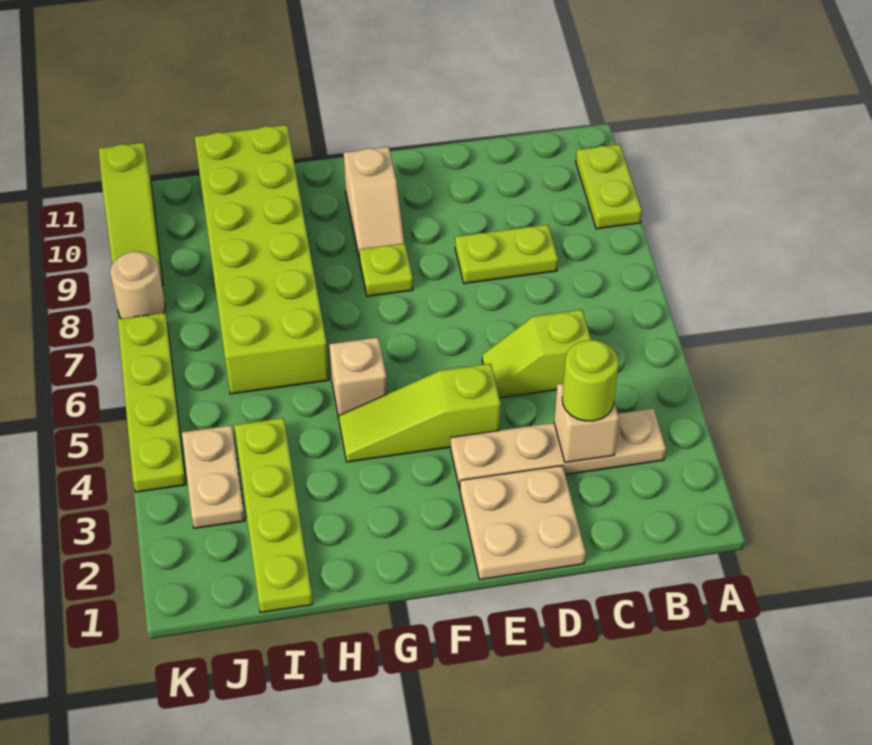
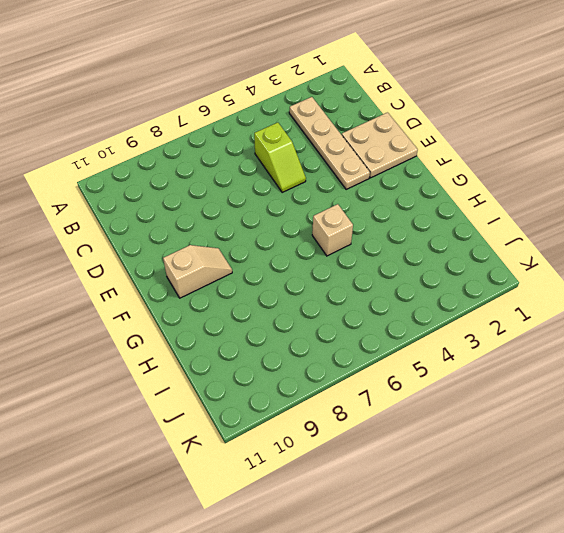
none -> lime 1x2 plate [576,144,642,229]
none -> lime 1x2 plate [455,225,558,283]
none -> lime 1x3 slope [339,364,501,462]

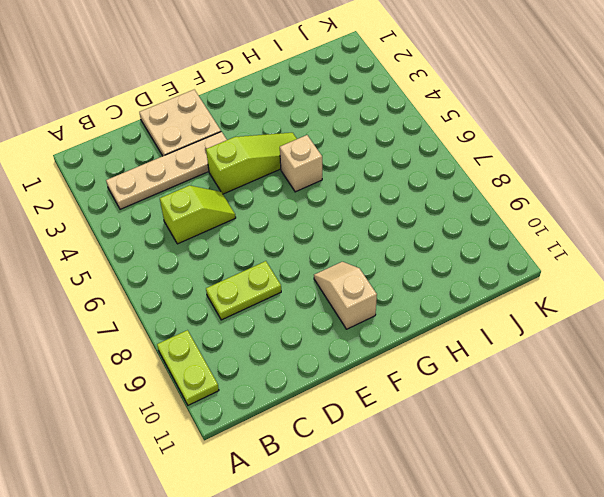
none -> lime 1x1 plate [359,243,413,296]
none -> lime 2x6 brick [195,125,329,394]
none -> lime 1x4 plate [234,418,313,613]

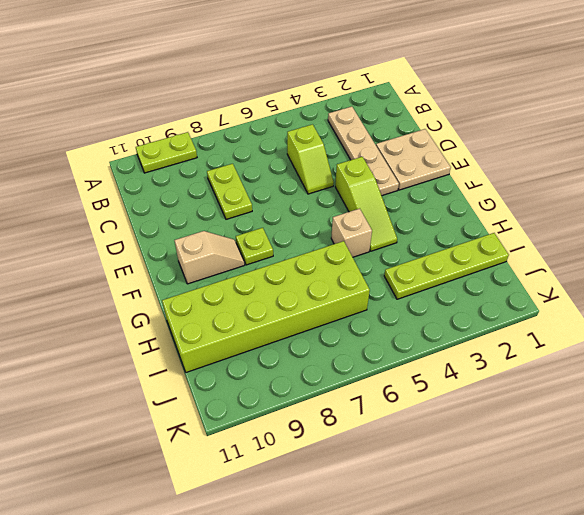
none -> tan 1x2 plate [182,425,245,528]
none -> lime 1x4 plate [118,313,186,492]
none -> tan 1x1 round brick [110,251,165,318]

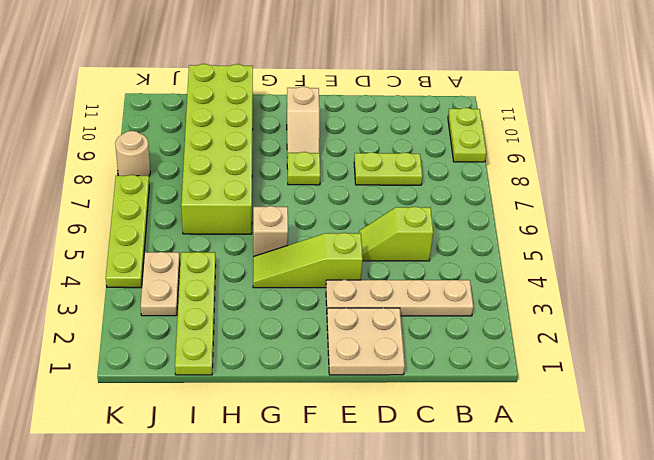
none -> lime 1x3 slope [99,143,163,286]
none -> tan 1x1 brick [554,384,619,463]
none -> lime 1x1 round brick [562,340,619,421]

